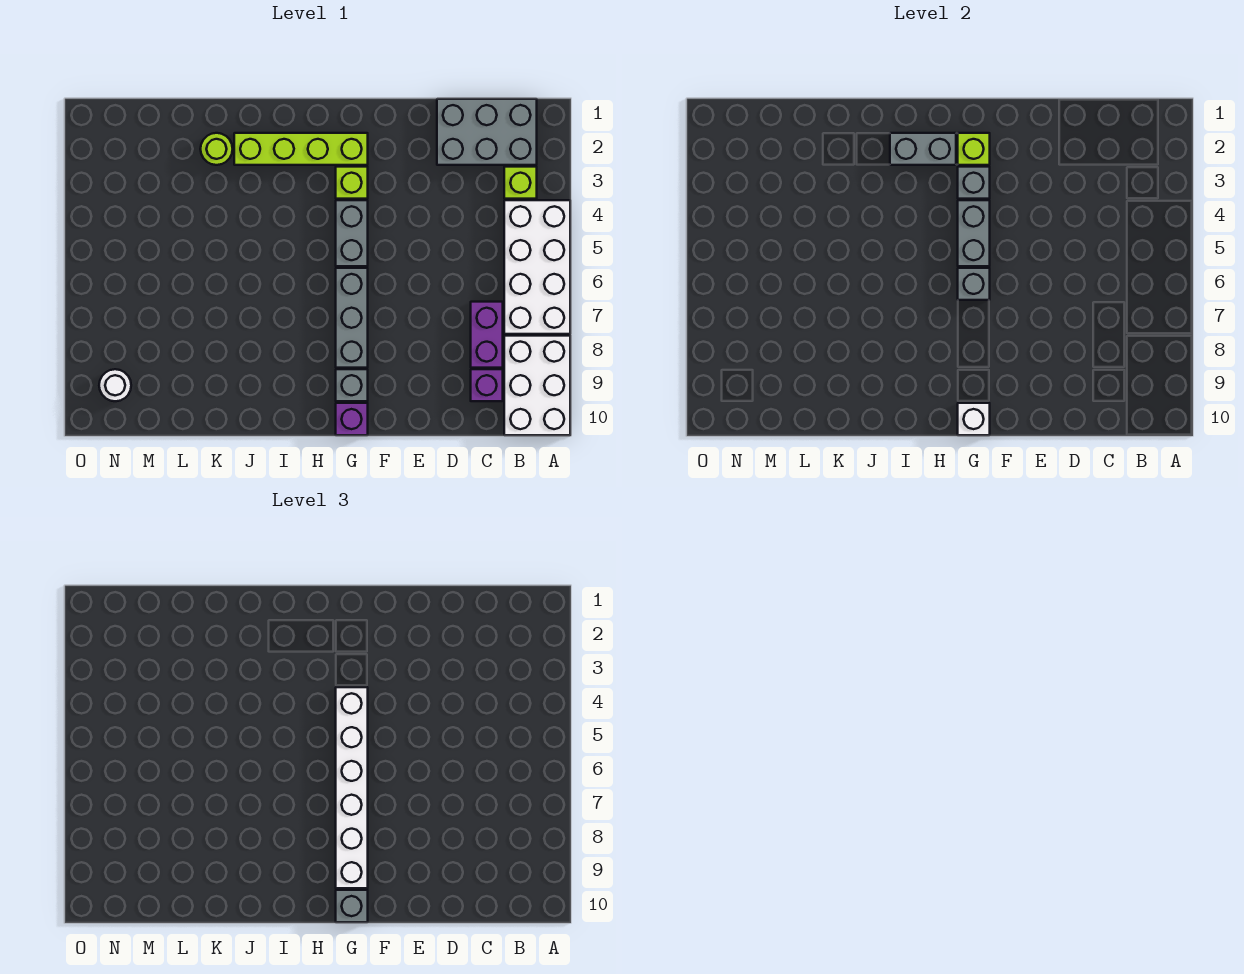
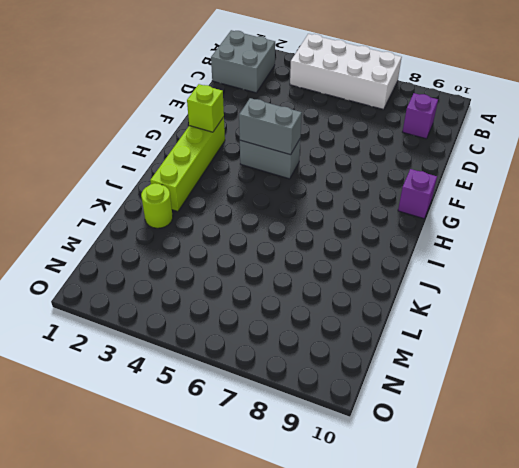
grey 2x2 brick [211,30,275,93] -> grey 2x3 brick [437,99,537,165]
none -> white 2x3 brick [504,336,570,435]
none -> lime 1x1 brick [504,167,537,199]
none -> purple 1x2 brick [471,302,503,368]

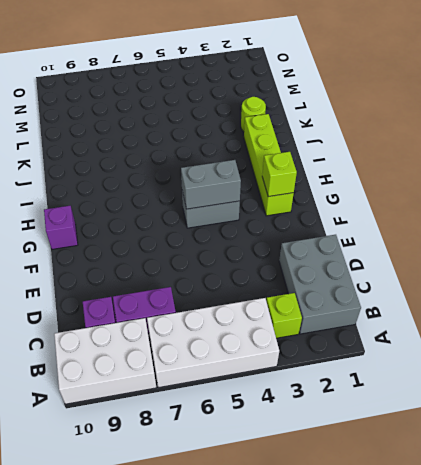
none -> lime 1x1 brick [336,167,368,199]
none -> grey 1x3 brick [336,268,368,368]
none -> grey 1x1 brick [336,369,368,401]

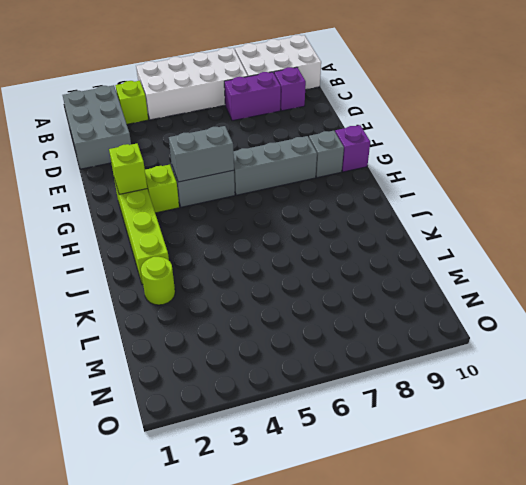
none -> white 1x1 round brick [99,369,131,401]
none -> grey 1x1 brick [958,167,990,199]
none -> grey 1x1 brick [958,268,990,300]

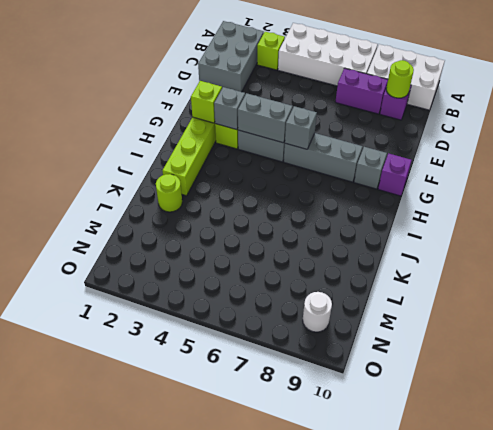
lime 1x1 round brick [386,60,414,98] -> none
none -> white 1x1 brick [958,403,990,435]
none -> grey 1x2 brick [890,133,956,165]
none -> white 1x6 brick [336,687,368,888]

